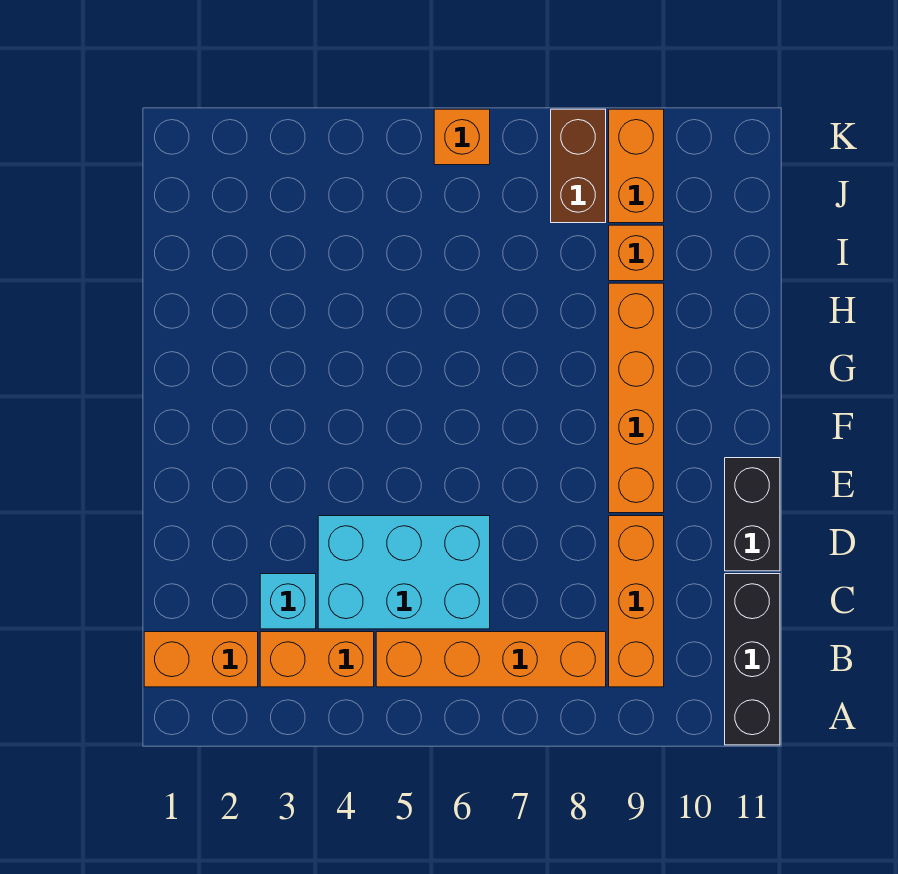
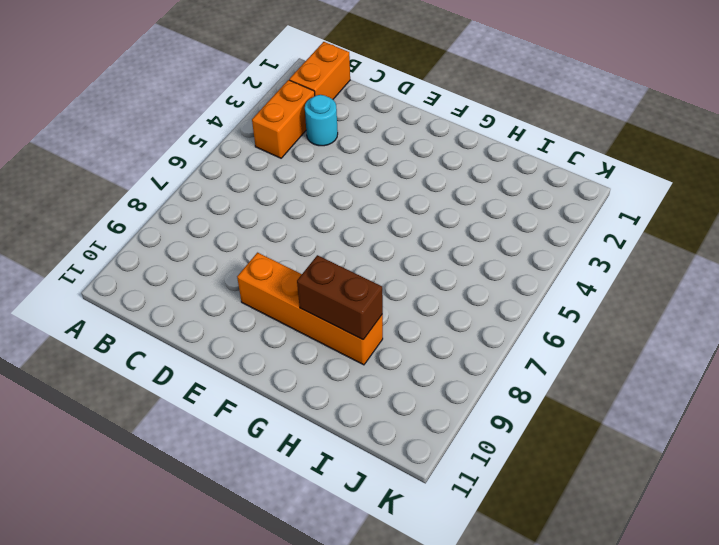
cyan 1x1 round brick [305,95,338,146] -> cyan 1x1 brick [260,574,316,629]
brown 1x2 brick [297,255,383,340] -> brown 1x2 brick moved to [551,109,606,223]
none -> black 1x3 brick [725,574,780,745]
none -> orange 1x4 brick [376,632,606,687]
none -> orange 1x3 brick [609,516,664,687]

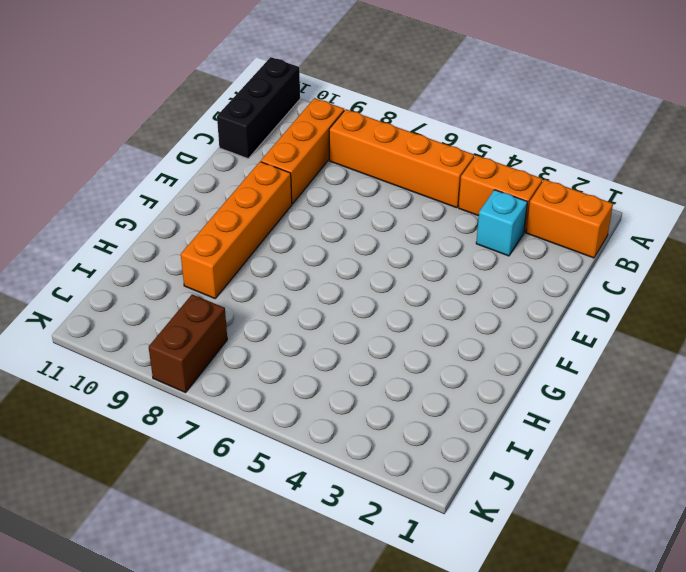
none -> cyan 2x3 brick [318,516,490,629]
none -> black 1x2 brick [725,458,780,571]
none -> orange 1x1 brick [609,225,664,281]

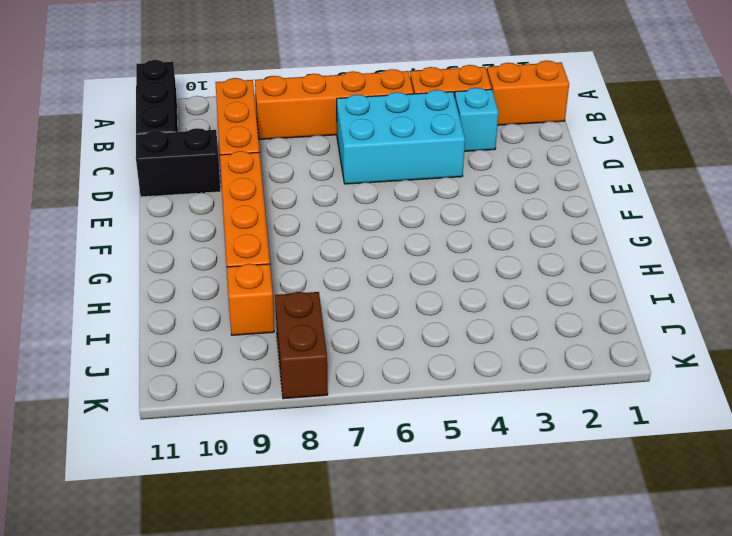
black 1x2 brick [136,128,221,197] -> black 1x2 brick turned to [725,458,780,571]
none -> orange 1x2 brick [609,109,664,223]
none -> orange 1x1 brick [434,109,490,165]

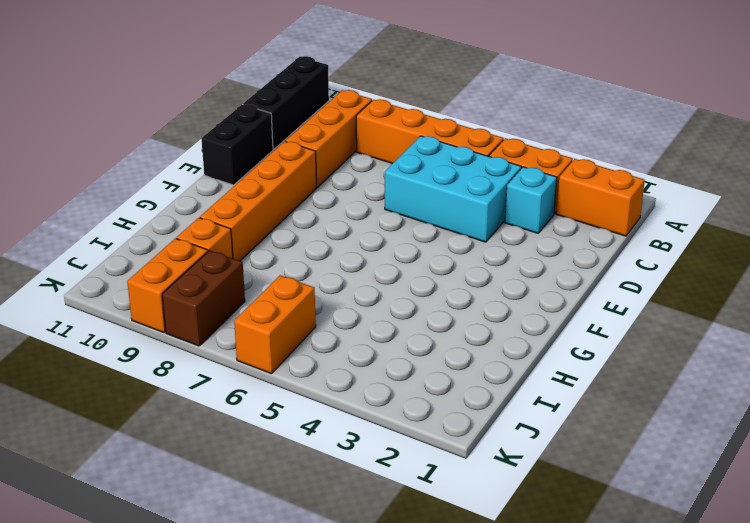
orange 1x2 brick [234,275,316,374] -> orange 1x1 brick [434,109,490,165]

